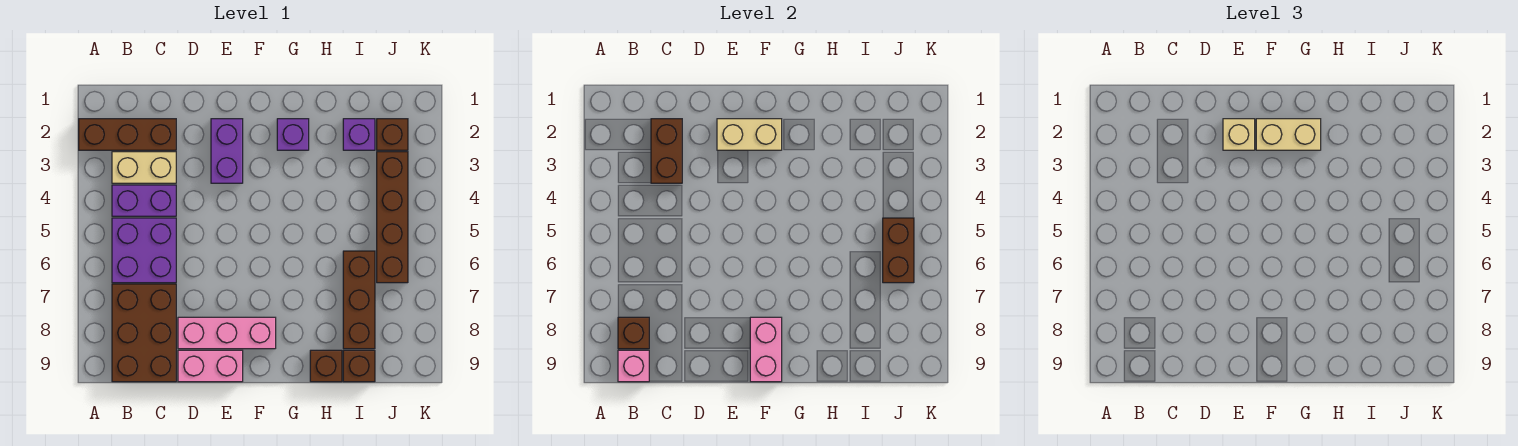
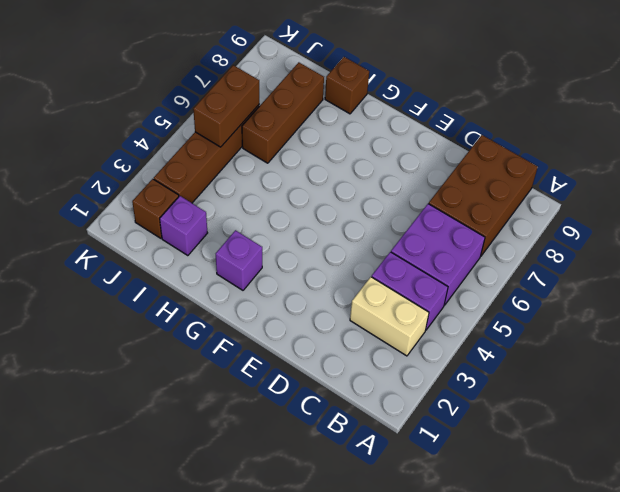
none -> brown 1x3 brick [79,119,176,150]
none -> pink 1x3 brick [178,317,276,349]
none -> pink 1x2 brick [178,350,243,382]

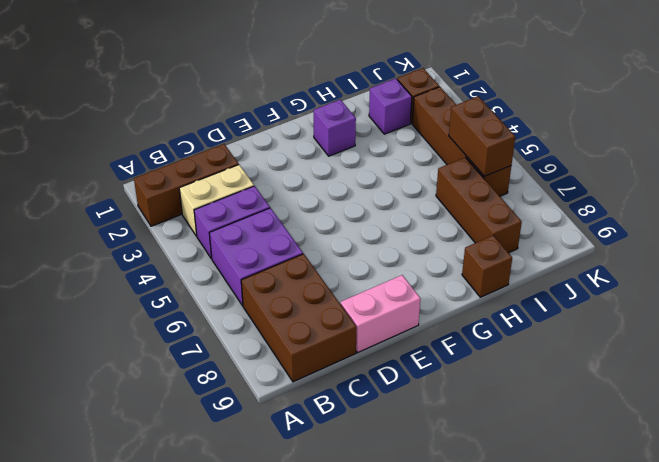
none -> pink 1x3 brick [178,317,276,349]
none -> purple 1x2 brick [211,119,243,183]
none -> brown 1x1 brick [343,350,375,382]

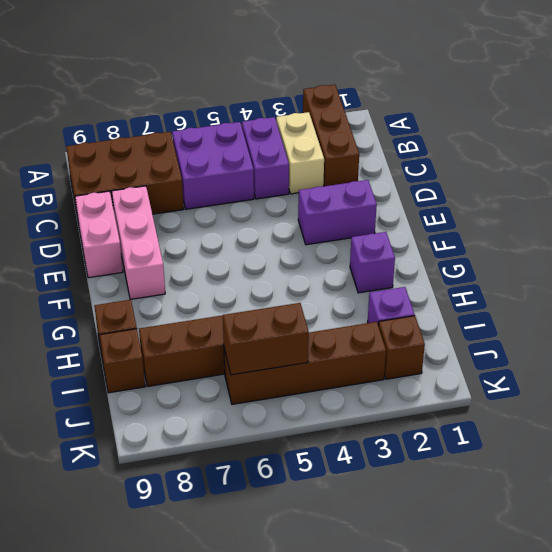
none -> brown 1x1 brick [618,317,649,349]
none -> pink 1x1 brick [618,350,649,382]
none -> brown 1x2 brick [651,119,682,183]

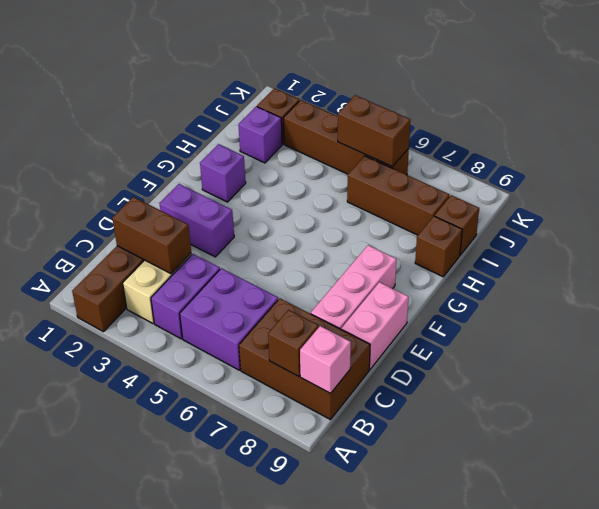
none -> tan 1x2 brick [717,119,782,150]
none -> pink 1x2 brick [750,317,782,382]
none -> tan 1x1 brick [1223,119,1255,150]

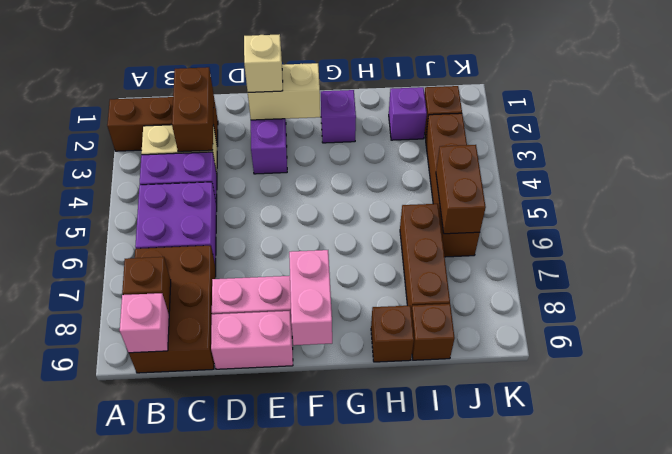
none -> tan 1x2 brick [1256,119,1321,150]

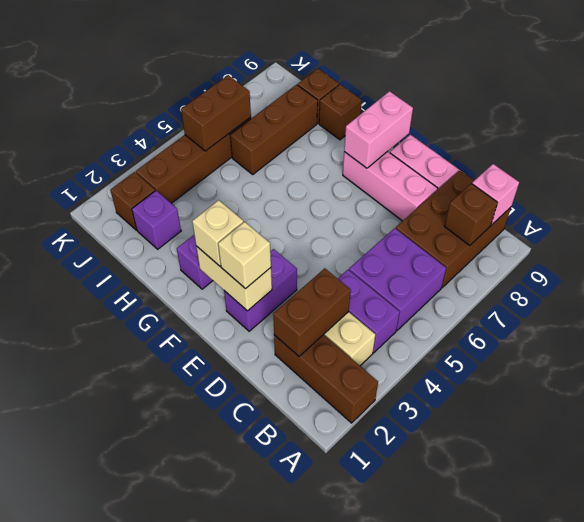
tan 1x1 brick [192,200,243,266] -> tan 1x2 brick [1256,119,1321,150]

